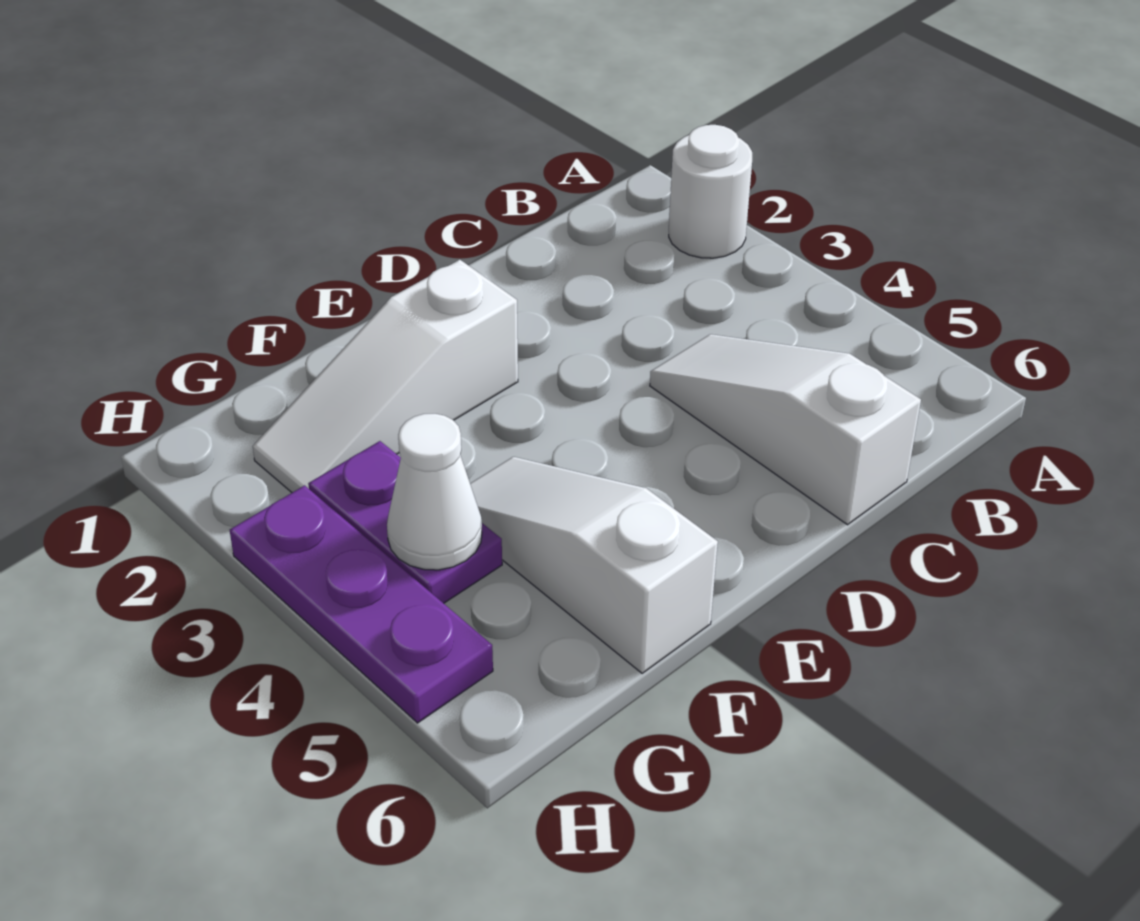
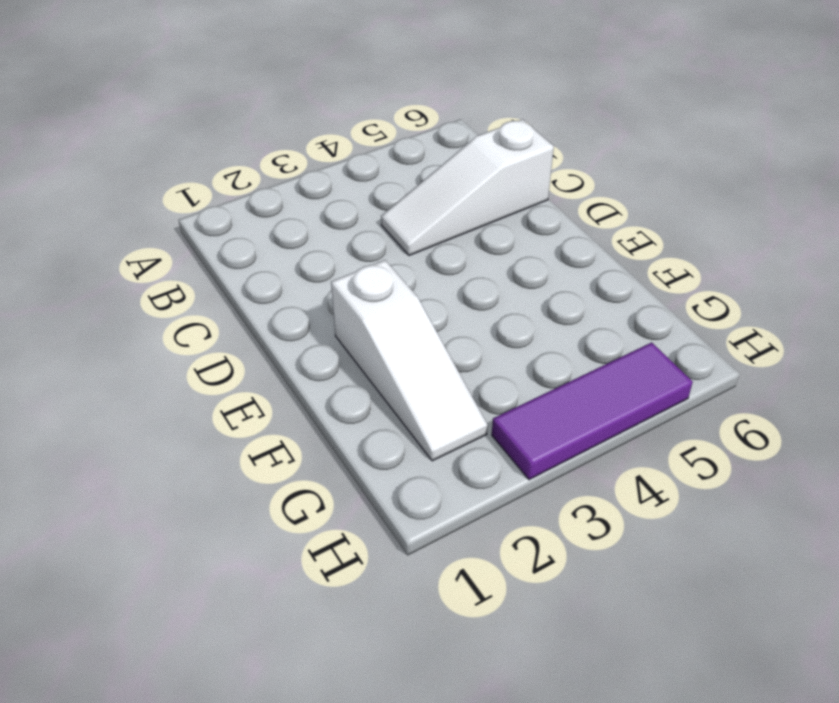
purple 1x3 tile [492,342,693,480] -> purple 1x3 plate [230,485,493,723]
none -> white 1x1 round brick [669,125,752,258]
none -> white 1x3 slope [470,457,718,673]

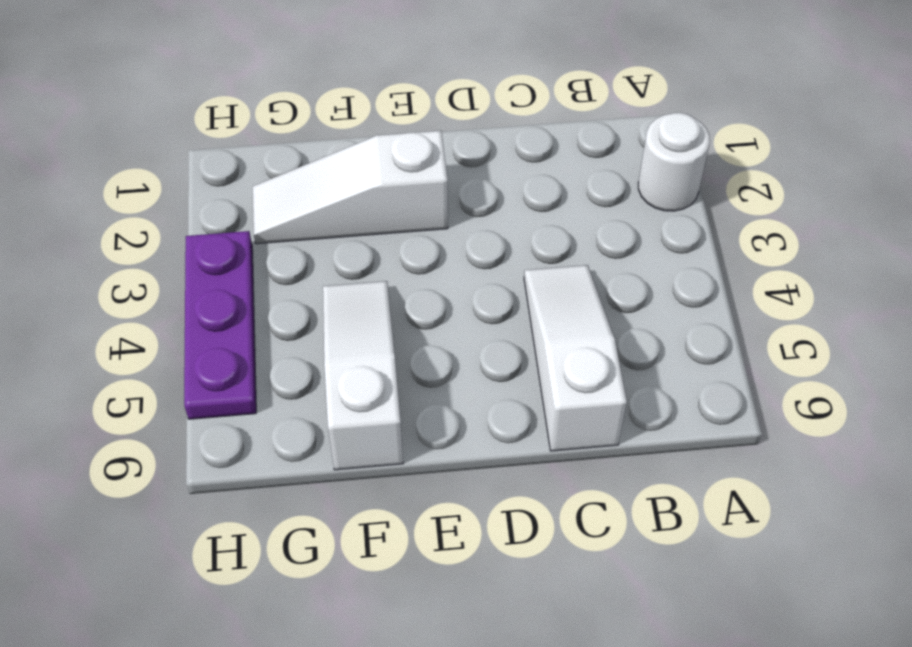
none -> purple 1x2 plate [308,441,502,603]
none -> white 1x1 cone [387,414,482,570]

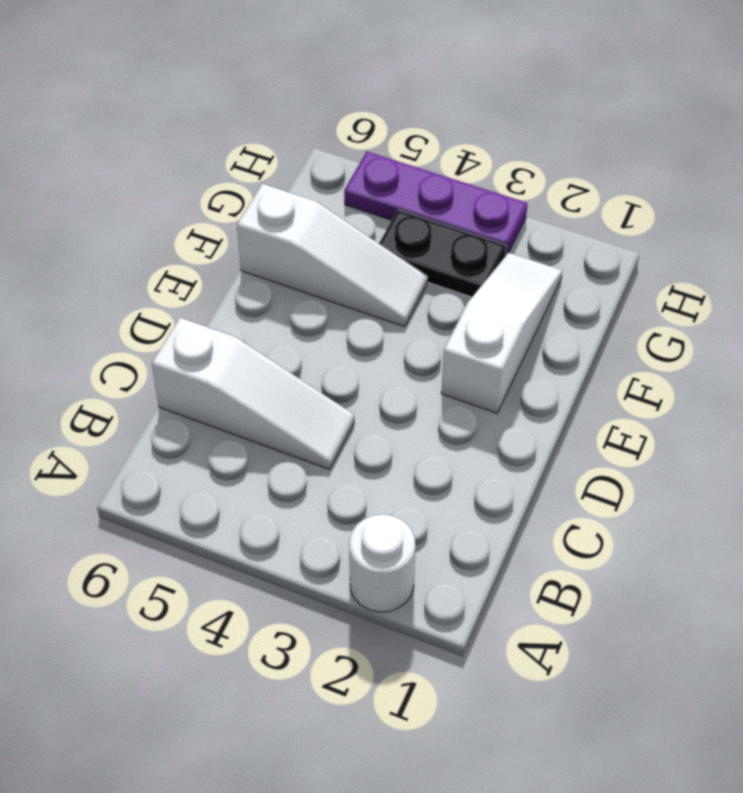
black 1x2 plate [379,210,506,297] -> purple 1x2 plate [308,441,502,603]
none -> white 1x1 cone [387,414,482,570]

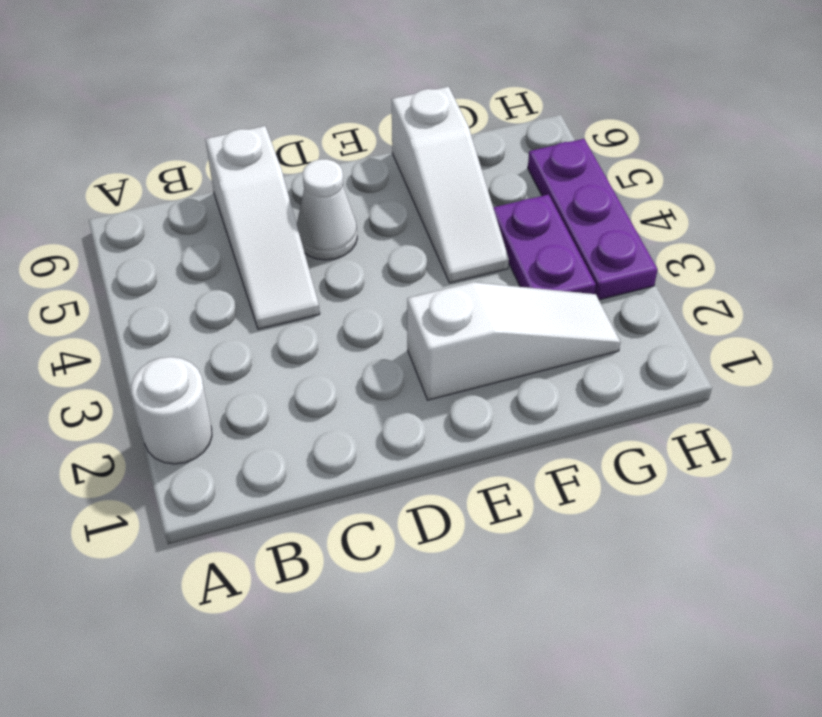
white 1x1 cone [297,159,357,260] -> white 1x1 cone moved to [387,414,482,570]

